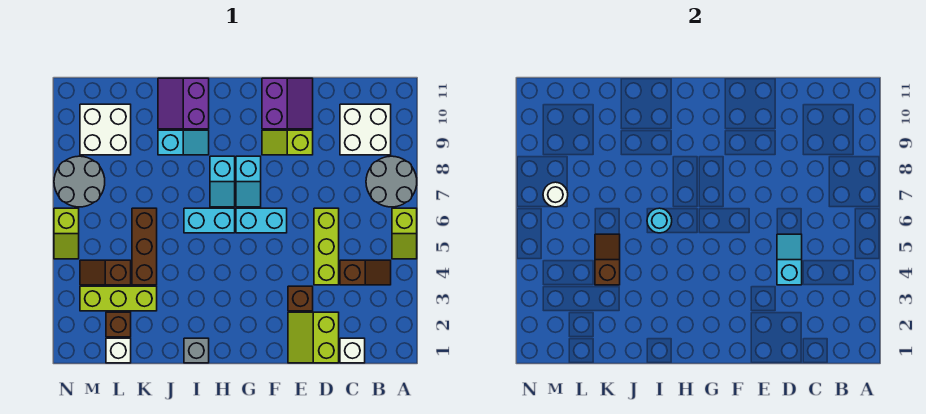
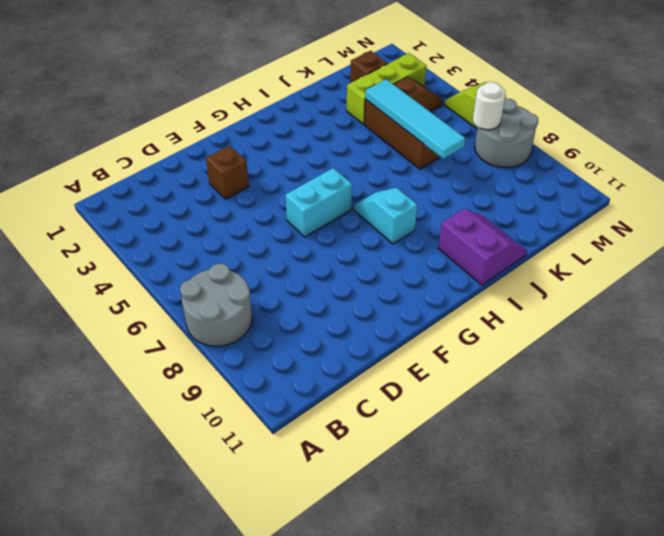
cyan 1x4 tile [365,79,465,159] -> brown 1x2 slope [595,234,620,285]
none -> lime 1x2 slope [392,208,417,259]
none -> brown 1x2 slope [340,260,391,285]
none -> white 2x2 brick [340,104,391,155]

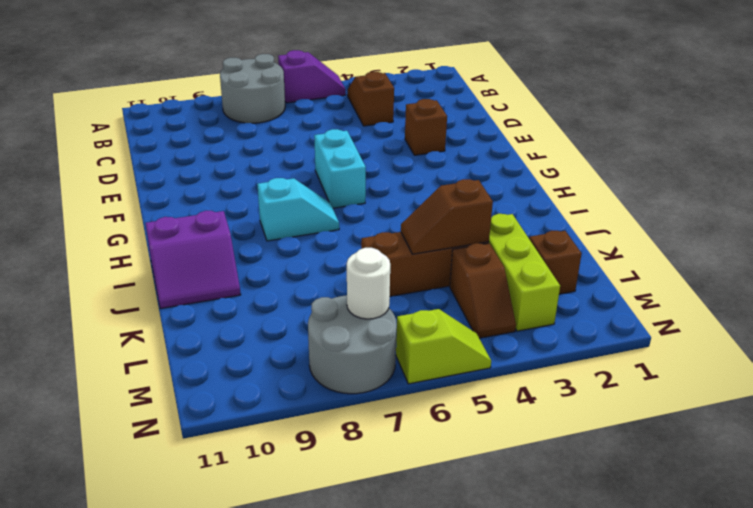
purple 1x2 slope [278,50,346,103] -> lime 1x2 slope [392,208,417,259]
none -> white 2x2 brick [340,104,391,155]
none -> white 1x1 brick [340,338,365,363]
none -> lime 2x2 slope [288,312,339,363]

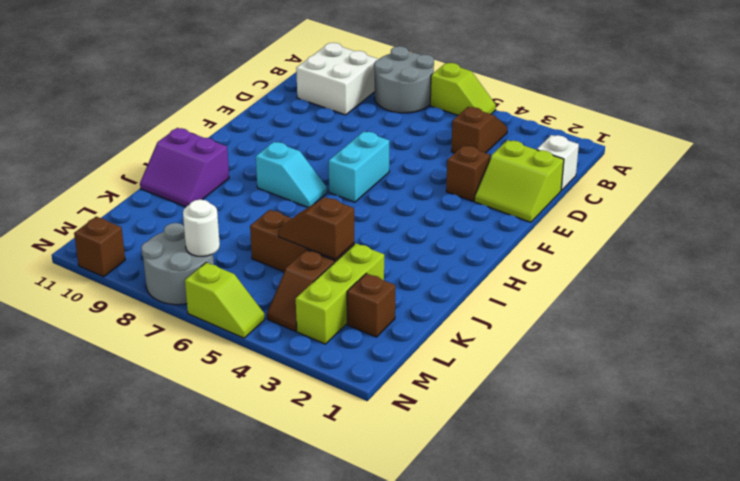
brown 1x1 brick [74,217,125,277] -> none
none -> lime 1x3 brick [314,208,339,285]
none -> lime 1x2 slope [262,130,313,155]
none -> purple 2x2 slope [262,78,313,129]

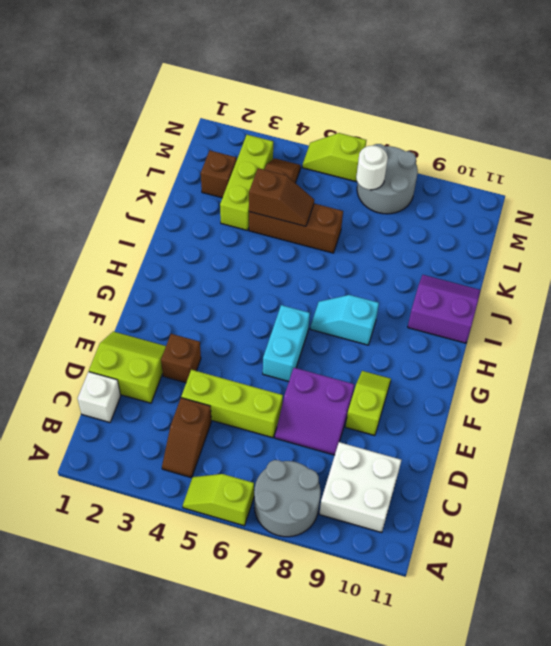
purple 2x2 slope [275,368,354,455] -> purple 2x2 slope moved to [262,78,313,129]
none -> cyan 1x2 slope [236,156,261,207]
none -> cyan 1x2 brick [184,208,235,233]
none -> grey 1x1 brick [184,338,209,363]

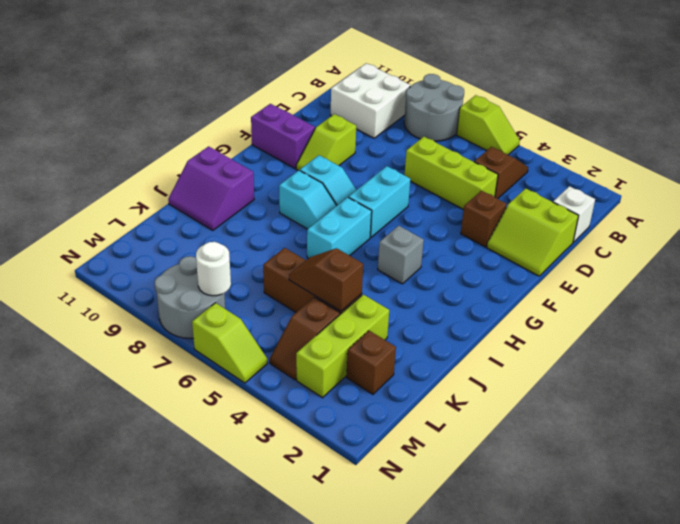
grey 1x1 brick [378,226,424,284] -> grey 1x1 brick moved to [184,338,209,363]
none -> cyan 1x2 slope [158,130,209,155]
none -> white 1x1 brick [106,338,131,363]
none -> white 2x2 brick [80,104,131,155]

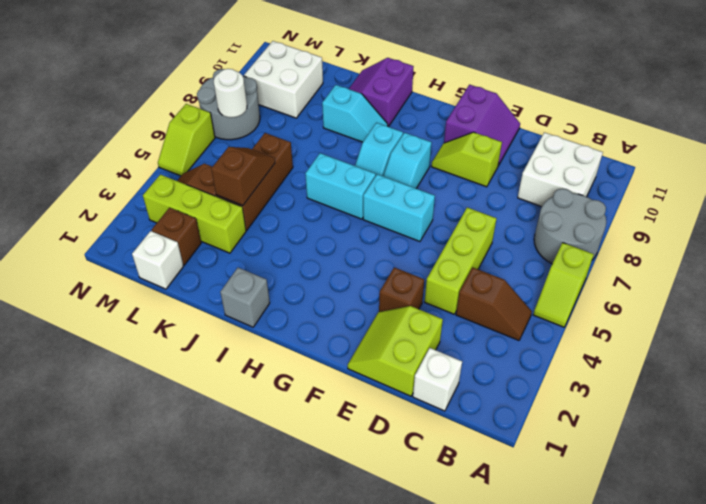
none -> cyan 1x2 slope [777,234,802,285]
none -> cyan 1x1 round brick [647,208,672,233]

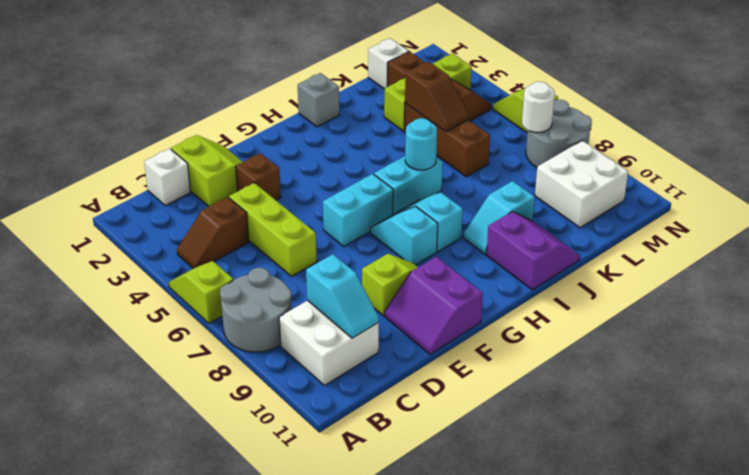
cyan 1x2 slope [306,254,379,338] -> cyan 1x2 slope moved to [777,234,802,285]

